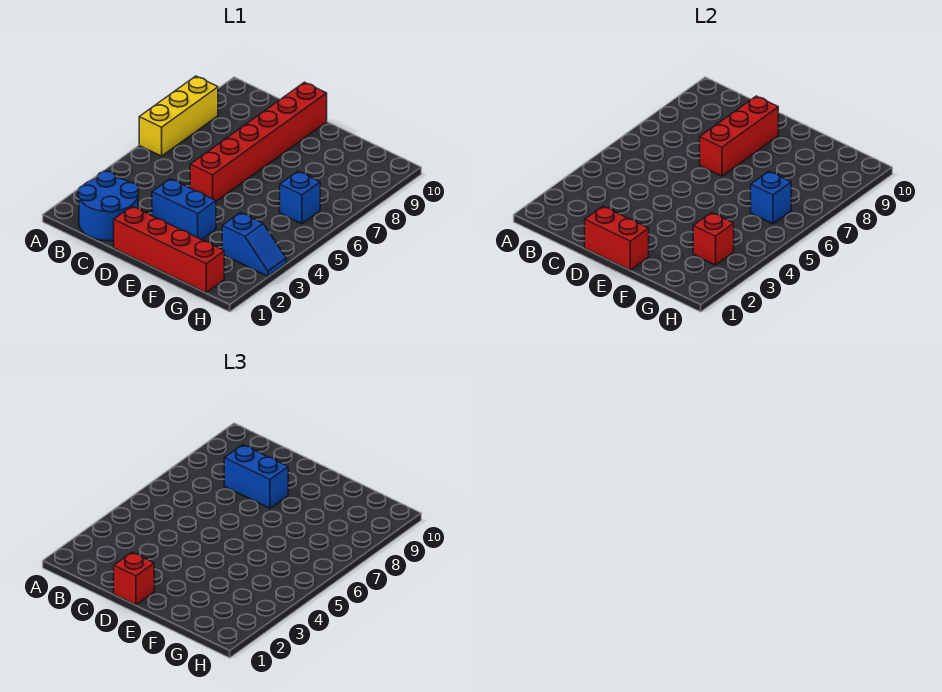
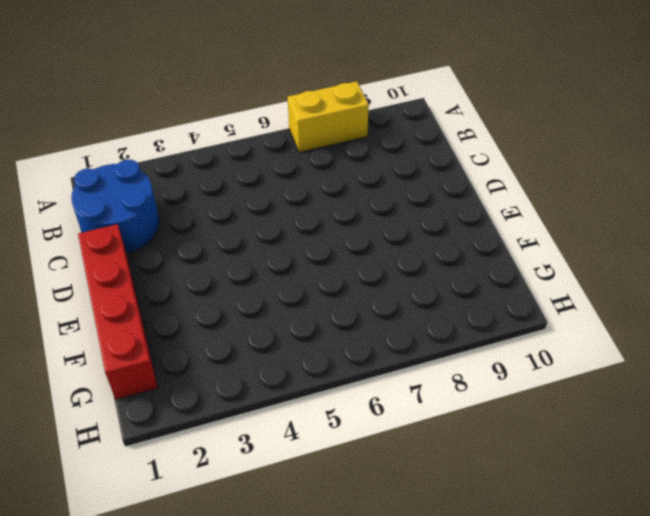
yellow 1x2 brick [288,81,369,152] -> yellow 1x3 brick [139,76,218,156]
none -> blue 1x2 brick [152,179,216,240]
none -> red 1x6 brick [190,82,327,201]
none -> blue 1x2 slope [222,213,286,276]

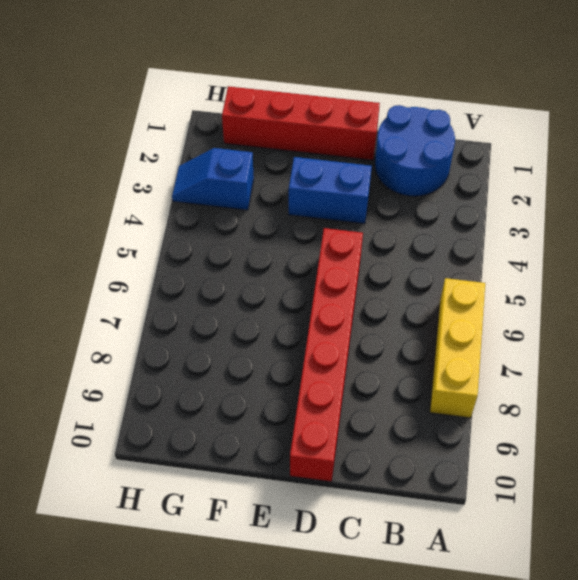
none -> blue 1x1 brick [280,171,320,224]
none -> red 1x2 brick [585,206,649,270]
none -> red 1x3 brick [700,96,778,176]

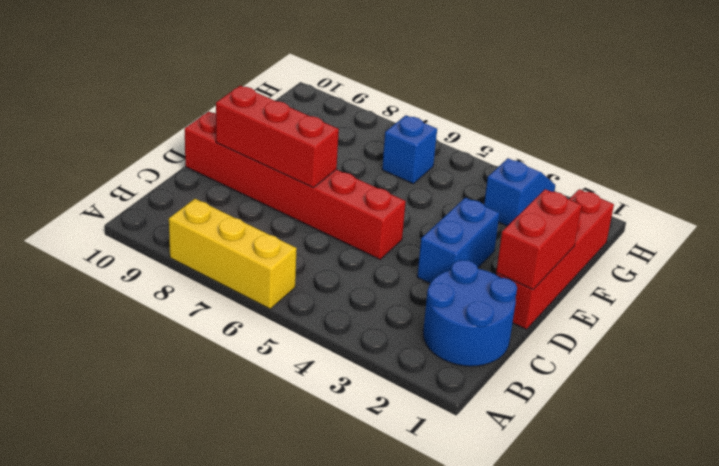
none -> red 1x1 brick [693,213,734,265]
none -> blue 1x1 brick [751,171,791,224]
none -> blue 1x2 brick [224,445,288,508]

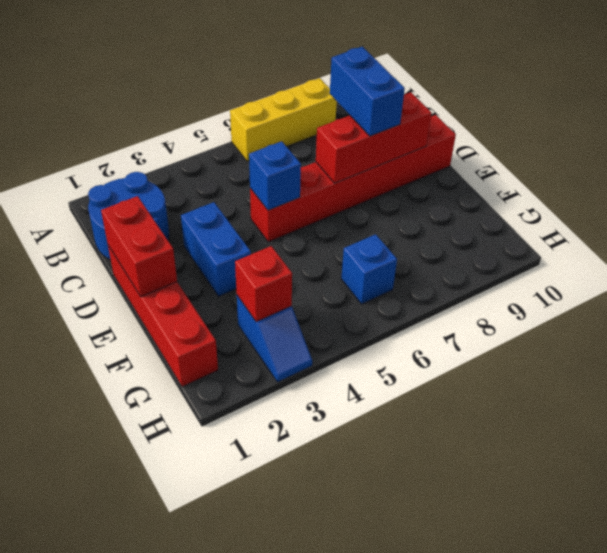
blue 1x1 brick [249,141,301,210] -> blue 1x1 brick moved to [751,171,791,224]
none -> red 1x1 brick [114,552,154,605]

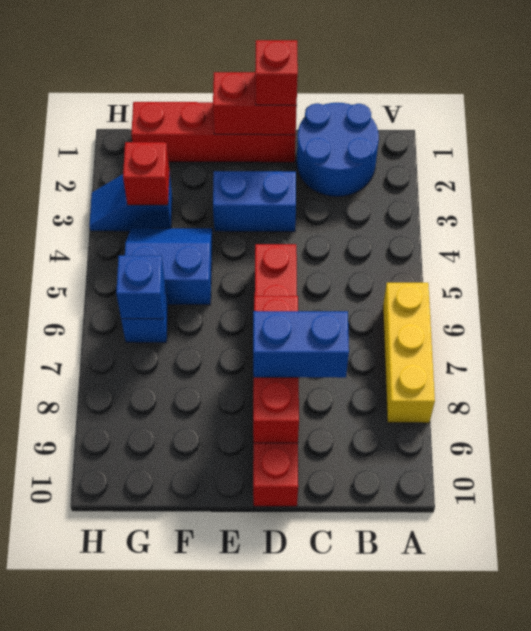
blue 2x2 slope [125,228,212,305] -> none

